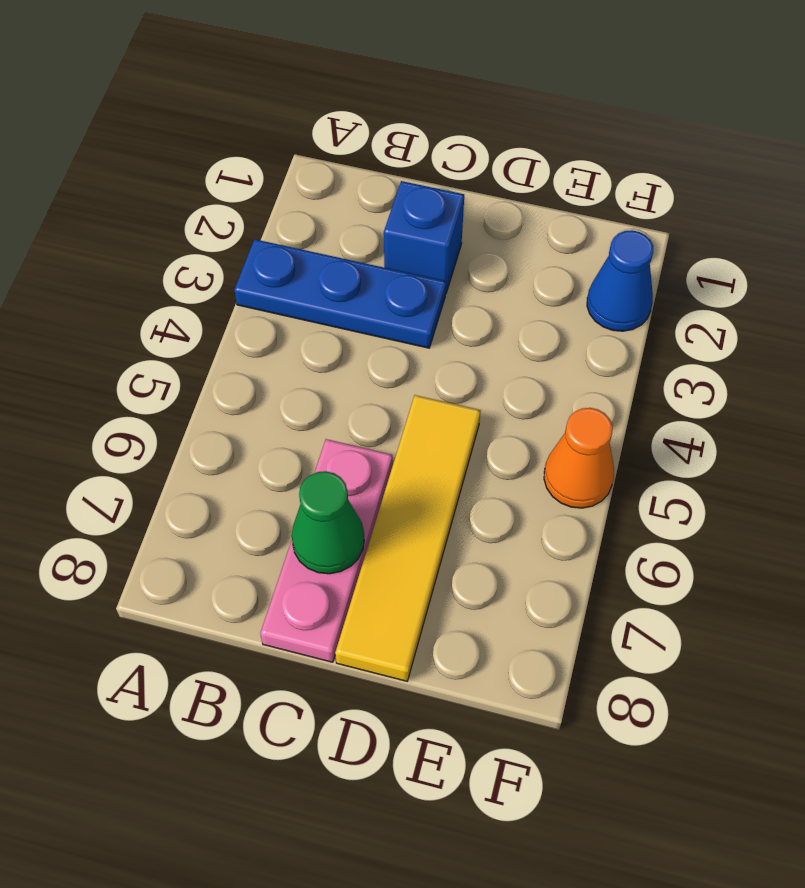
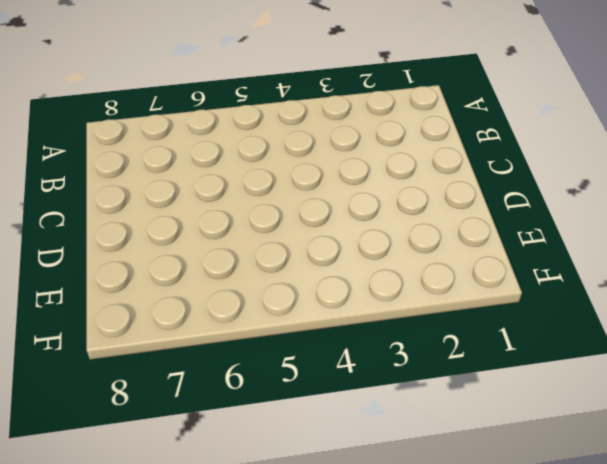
none -> blue 1x3 plate [234,239,446,348]
none -> blue 1x1 brick [384,181,464,293]

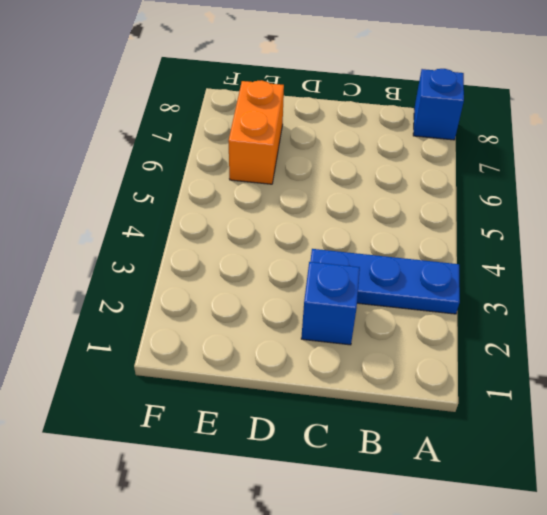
blue 1x1 brick [413,69,464,140] -> none
orange 1x2 brick [228,80,284,184] -> none
none -> pink 1x3 plate [260,439,393,662]
none -> yellow 1x4 tile [335,395,481,681]

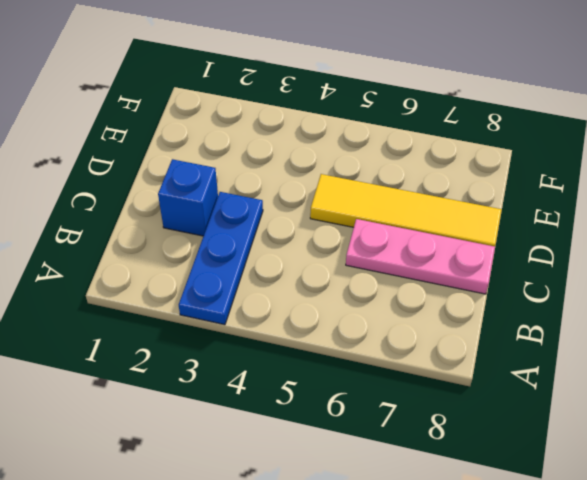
none -> blue 1x1 cone [587,230,653,331]
none -> orange 1x1 cone [544,408,614,508]

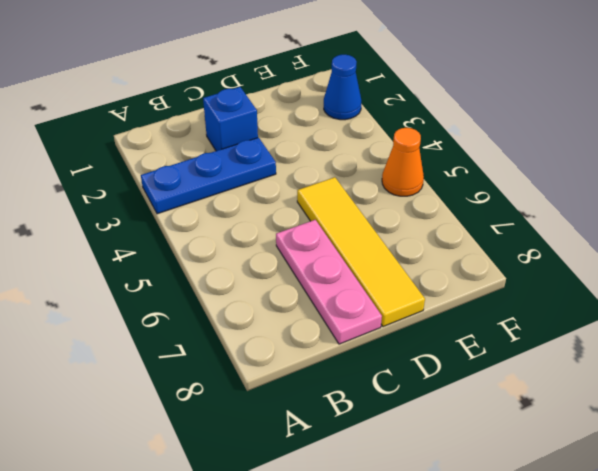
none -> green 1x1 cone [292,471,364,574]

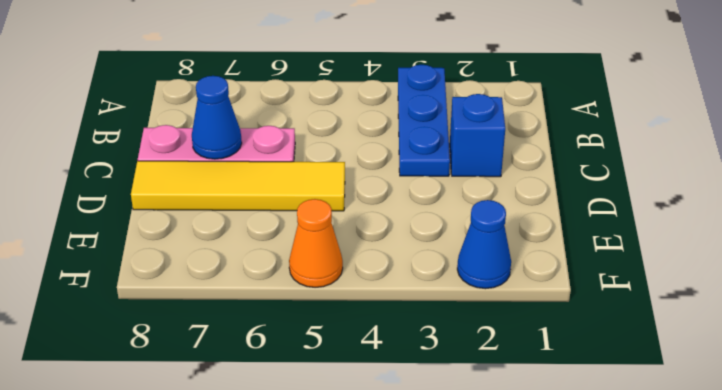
blue 1x1 cone [192,76,242,159] -> green 1x1 cone [292,471,364,574]

